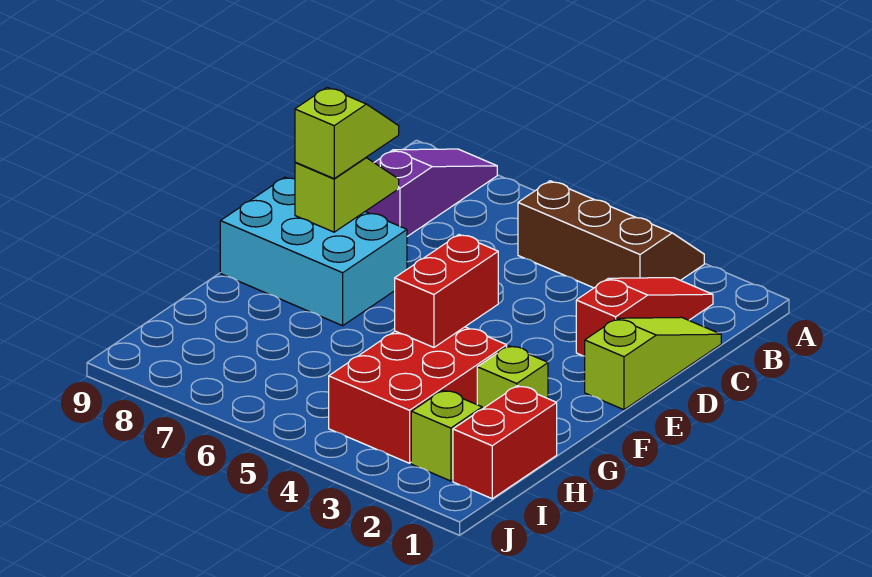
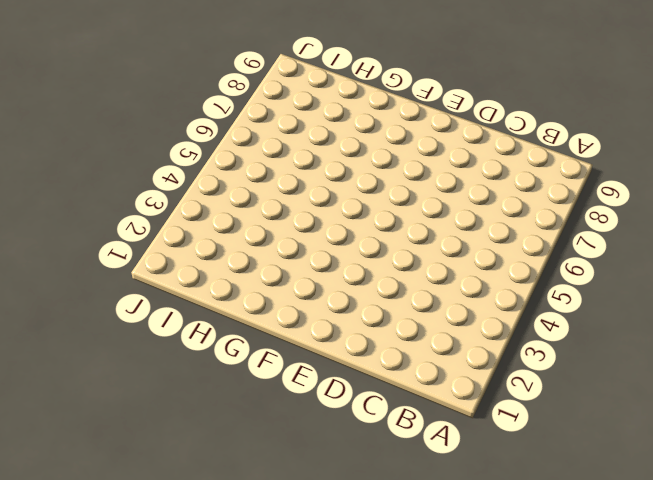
none -> brown 2x3 slope [518,181,704,288]
none -> purple 1x3 slope [365,149,497,236]
none -> red 1x3 slope [576,278,713,356]

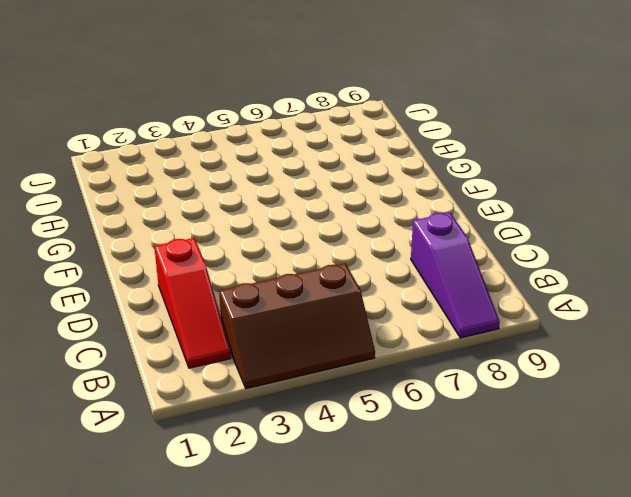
none -> lime 1x3 slope [585,317,721,410]
none -> cyan 2x3 brick [220,177,407,326]
none -> lime 1x1 brick [477,346,548,409]

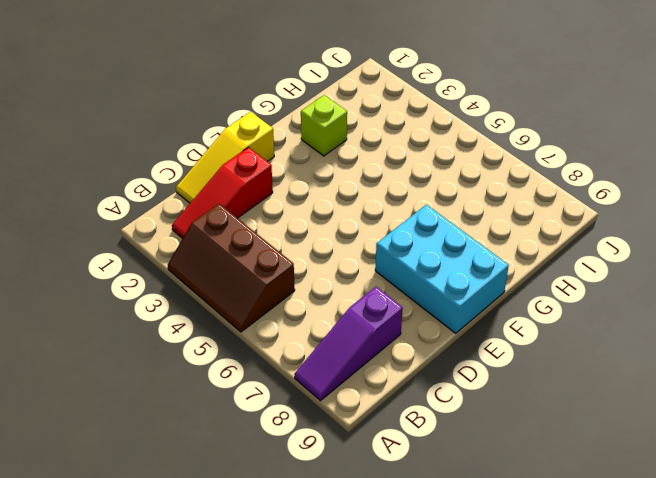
yellow 1x3 slope [176,112,274,203] -> lime 1x3 slope [585,317,721,410]
none -> red 2x3 brick [329,327,507,463]
none -> red 1x2 brick [453,386,557,499]
none -> lime 1x1 brick [411,390,482,481]

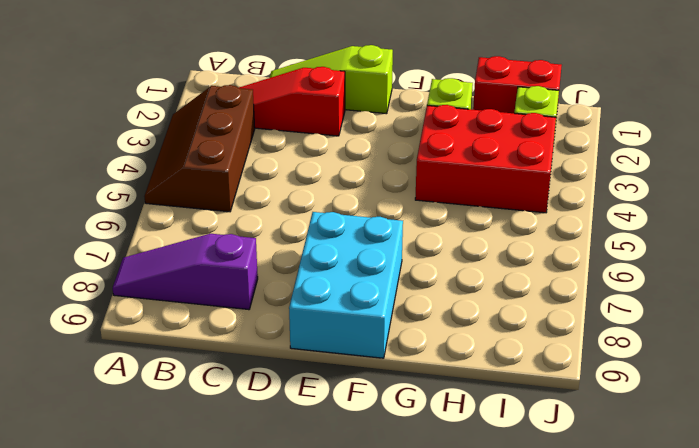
none -> lime 1x2 slope [295,158,399,232]
none -> red 1x2 brick [395,235,498,347]
none -> lime 1x2 slope [295,87,399,178]

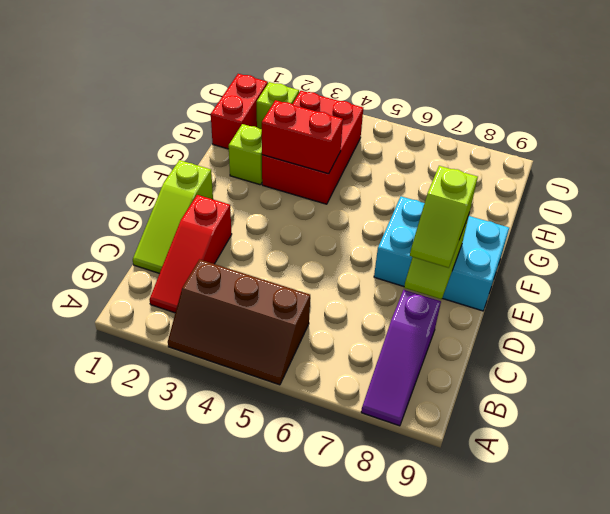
red 1x2 brick [262,100,343,174] -> red 1x2 brick turned to [395,235,498,347]

